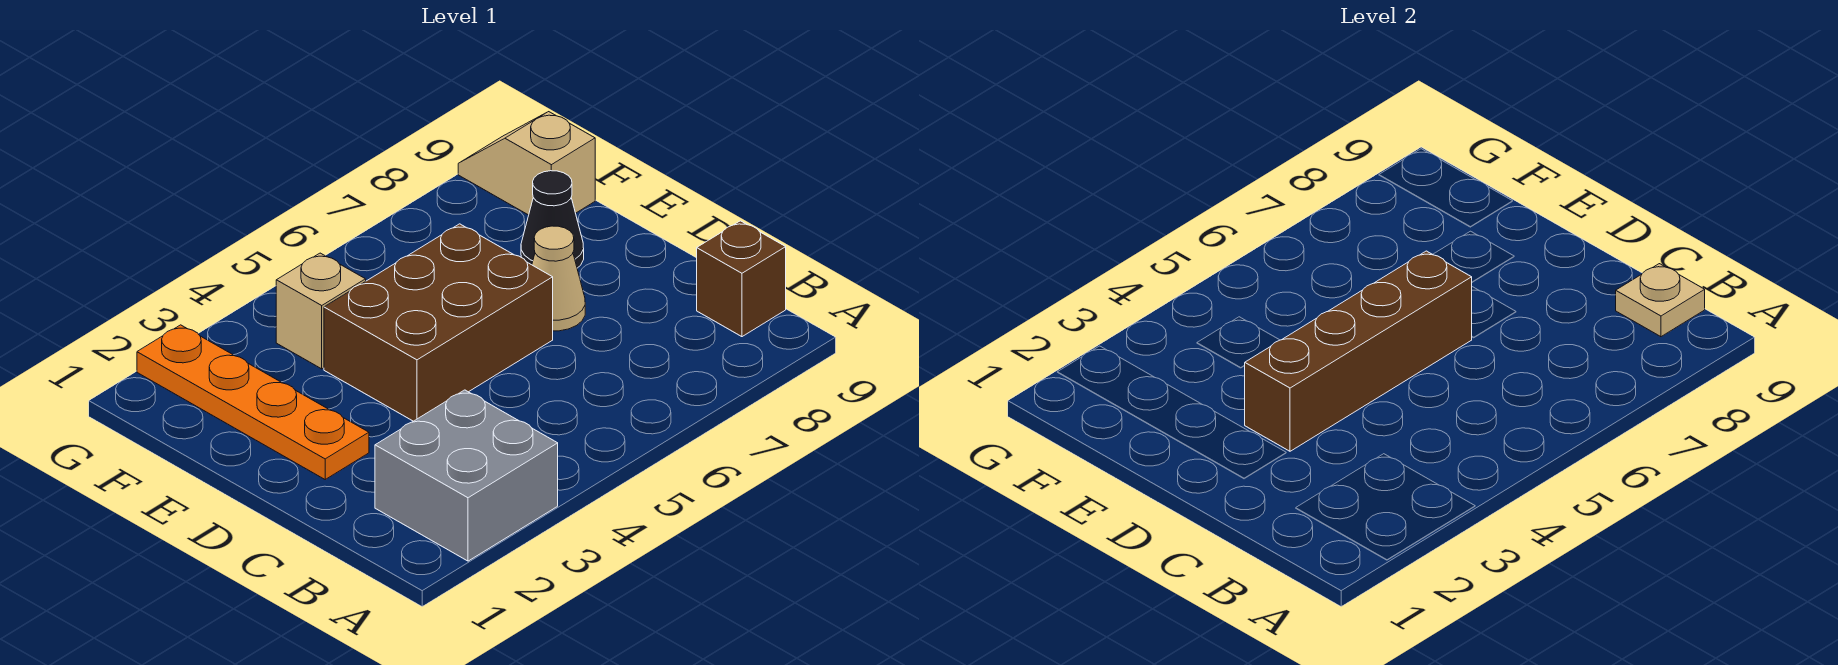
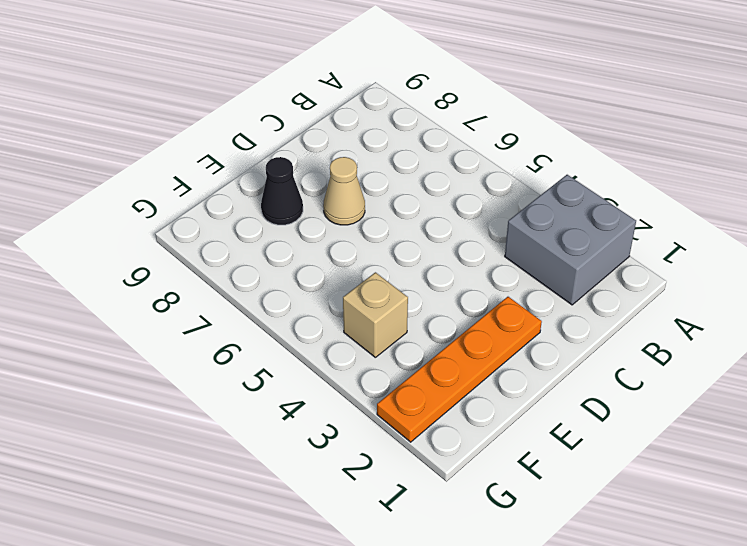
none -> brown 1x1 brick [697,221,786,337]
none -> brown 2x3 brick [324,224,553,421]

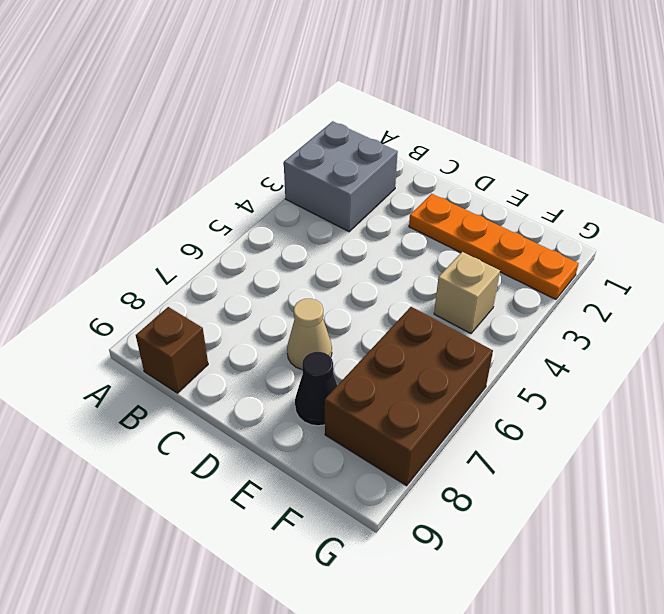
brown 2x3 brick [325,307,493,486] -> brown 2x3 brick moved to [324,224,553,421]
none -> tan 1x2 slope [458,112,595,215]
none -> tan 1x1 plate [1616,264,1705,337]

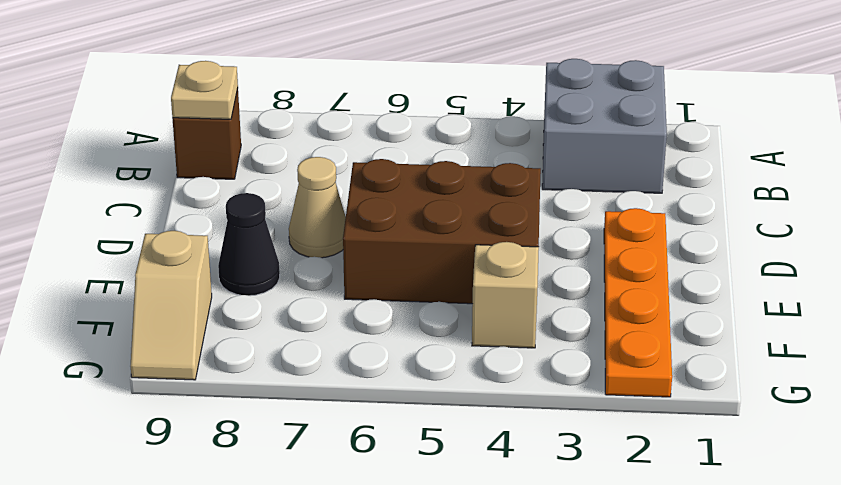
none -> brown 1x4 brick [1245,251,1472,451]

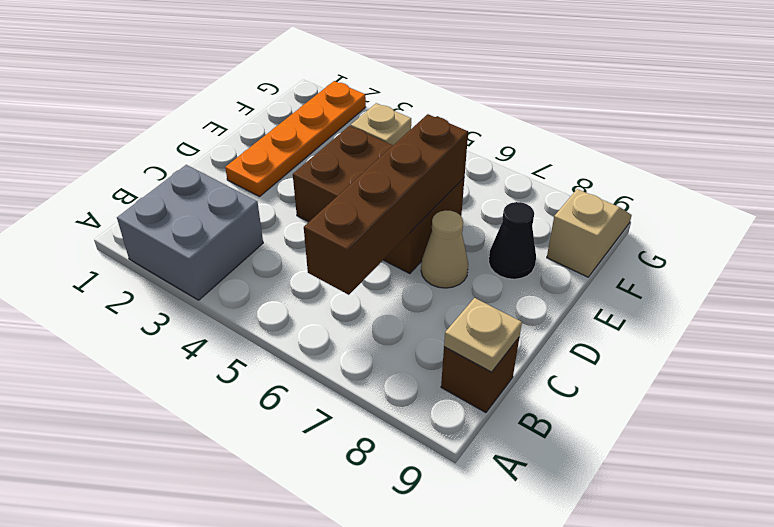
brown 1x4 brick [304,114,468,295] -> brown 1x4 brick turned to [1245,251,1472,451]

